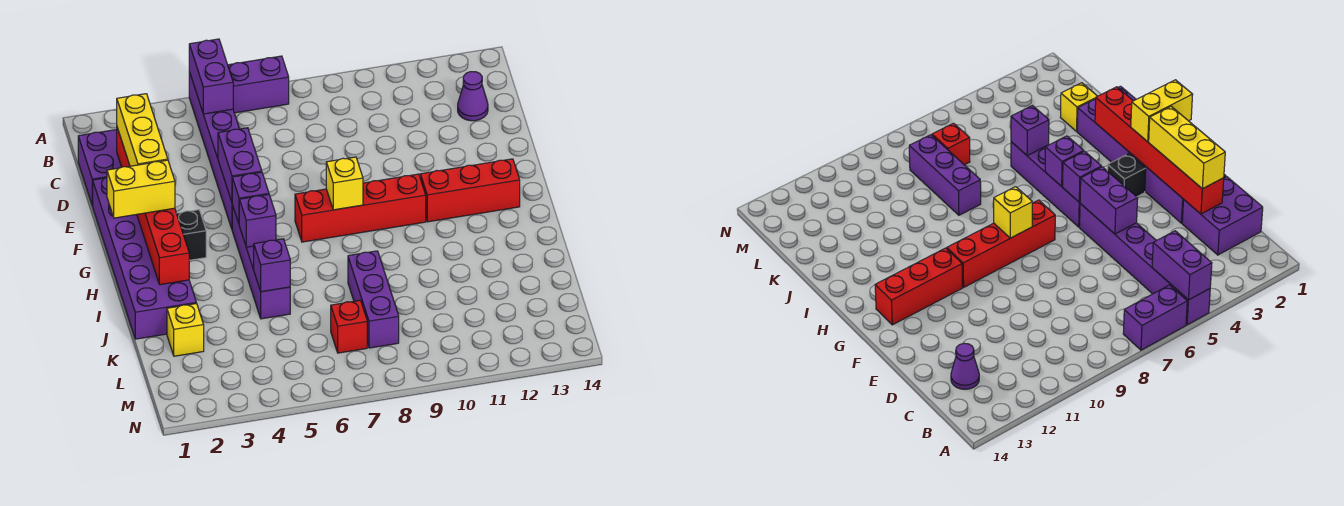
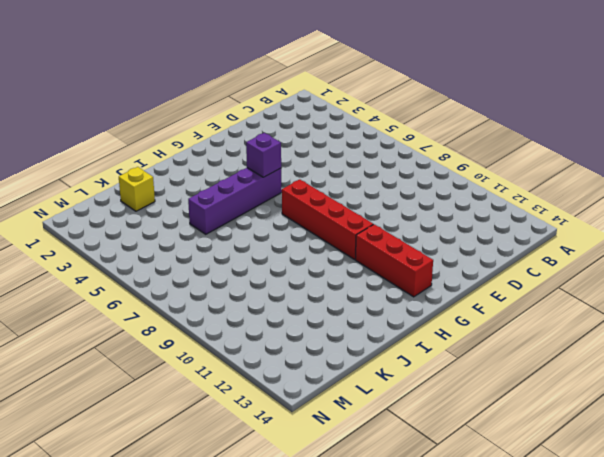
none -> purple 1x6 brick [189,72,239,229]
none -> purple 1x2 brick [228,56,289,113]
none -> purple 2x2 brick [78,130,121,206]

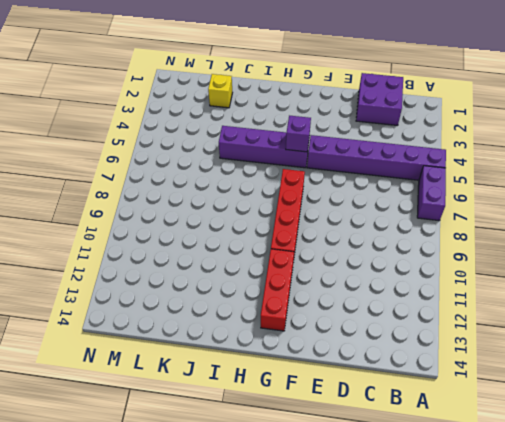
none -> purple 1x1 cone [458,72,488,121]
none -> purple 2x6 brick [93,178,196,339]
none -> black 1x1 brick [177,210,206,260]

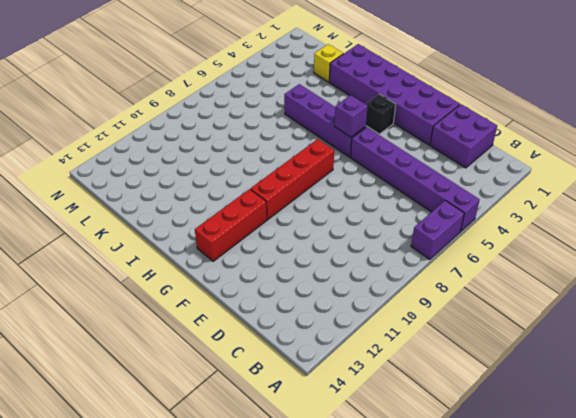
none -> purple 1x1 cone [458,72,488,121]
none -> purple 1x3 brick [348,251,399,348]
none -> red 1x1 brick [331,300,367,353]

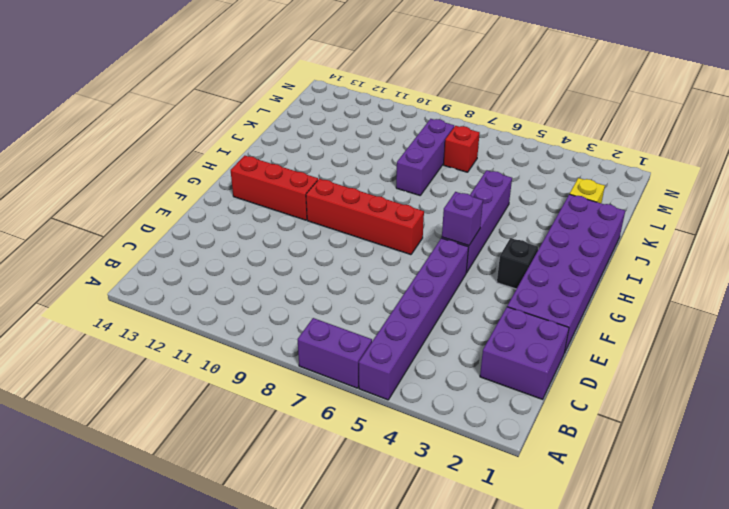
none -> purple 1x1 cone [458,72,488,121]
none -> purple 1x2 brick [189,39,233,114]
none -> red 1x6 brick [117,128,189,285]

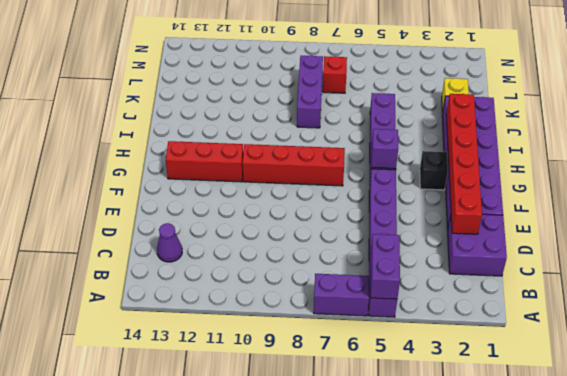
none -> purple 1x2 brick [218,128,262,202]
none -> yellow 1x1 brick [326,157,363,210]
none -> purple 1x1 brick [239,195,276,247]

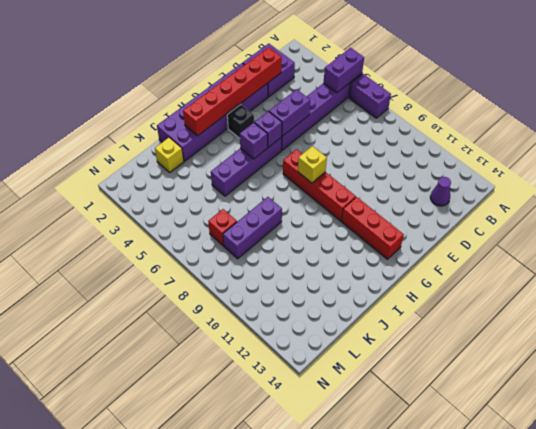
none -> purple 1x1 brick [254,239,290,292]
none -> yellow 1x3 brick [117,94,168,166]
none -> yellow 1x2 brick [107,160,175,218]

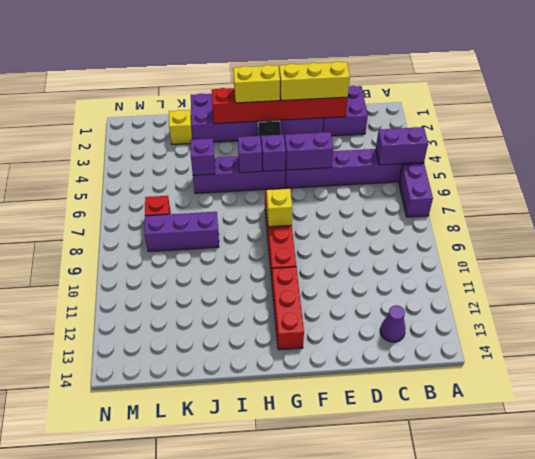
yellow 1x2 brick [233,65,280,103] -> yellow 1x2 brick turned to [107,160,175,218]

